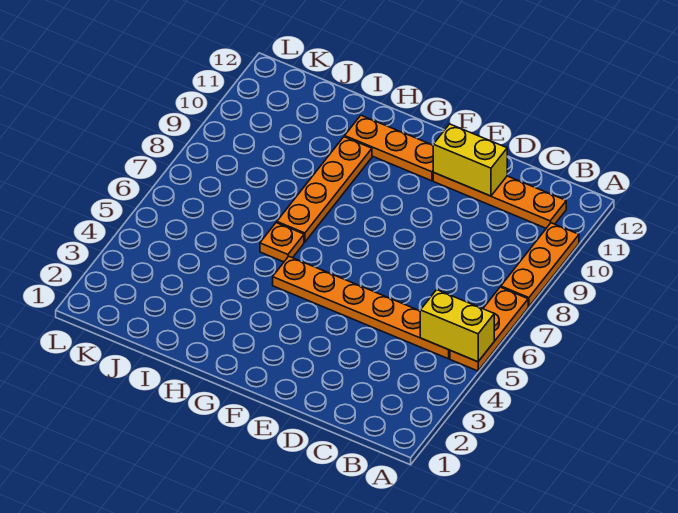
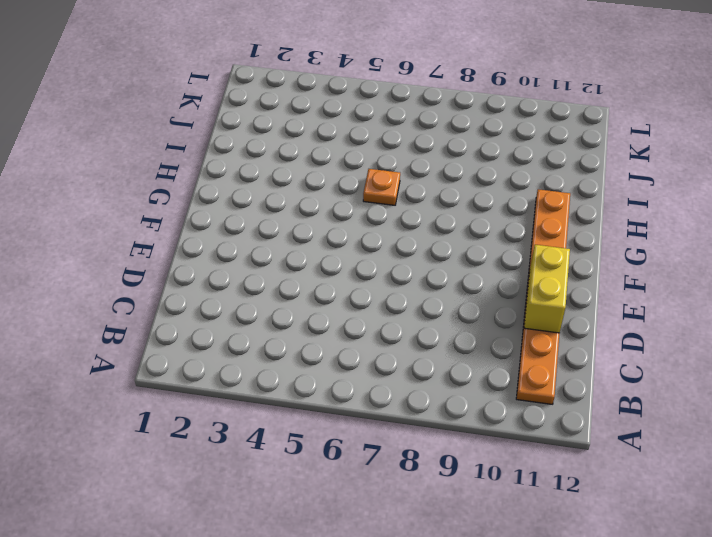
none -> orange 1x3 plate [450,287,528,371]
none -> orange 1x3 plate [501,223,579,307]

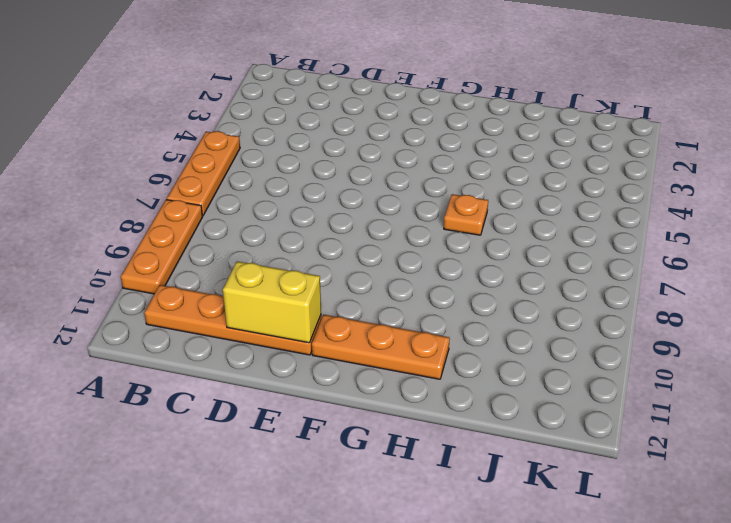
none -> orange 1x6 plate [273,256,450,359]
none -> orange 1x4 plate [277,137,372,242]

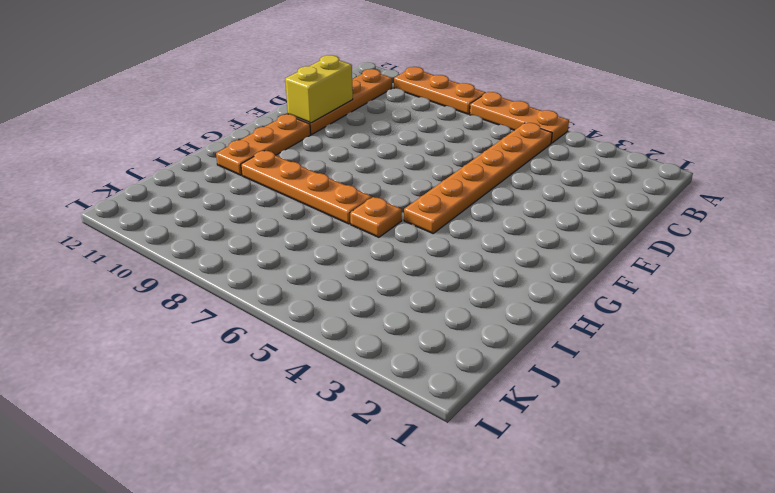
none -> yellow 1x2 brick [420,290,494,362]

